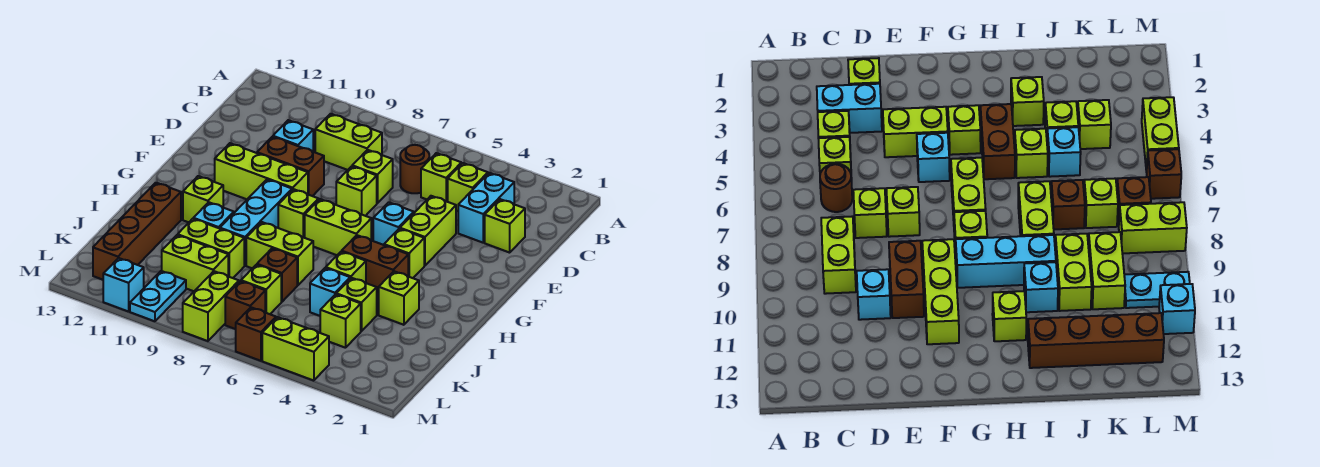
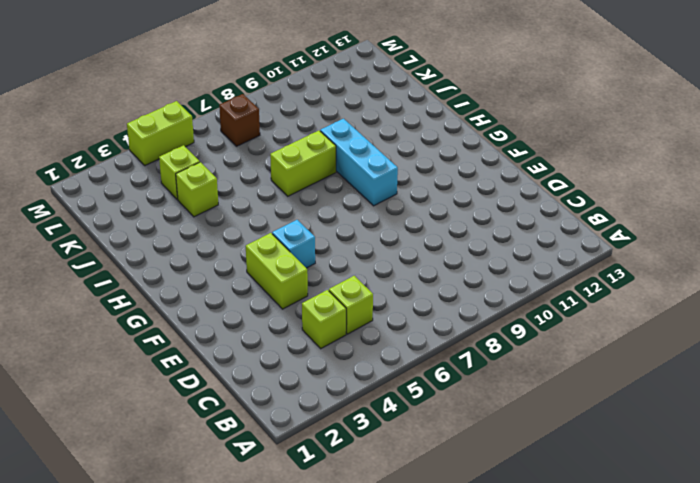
none -> cyan 1x2 brick [458,173,514,243]
none -> brown 1x1 round brick [400,145,429,193]
none -> lime 1x2 brick [315,114,382,170]
none -> lime 1x1 brick [485,199,525,253]

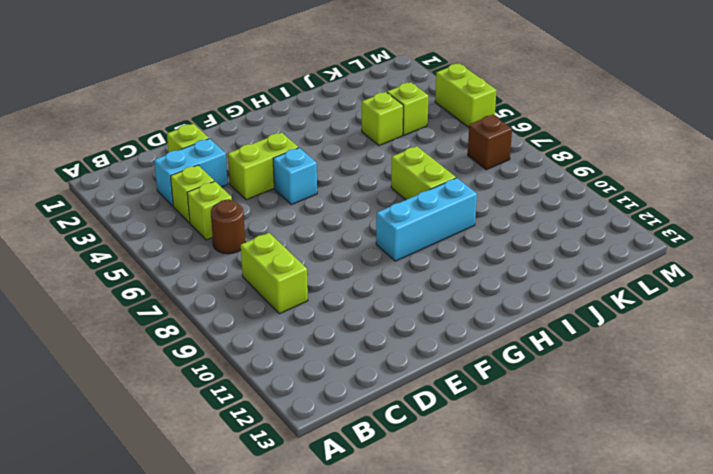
none -> lime 1x1 brick [352,150,393,203]
none -> cyan 1x1 brick [273,120,313,152]
none -> lime 1x1 brick [336,166,377,216]
none -> brown 1x2 brick [257,137,324,196]

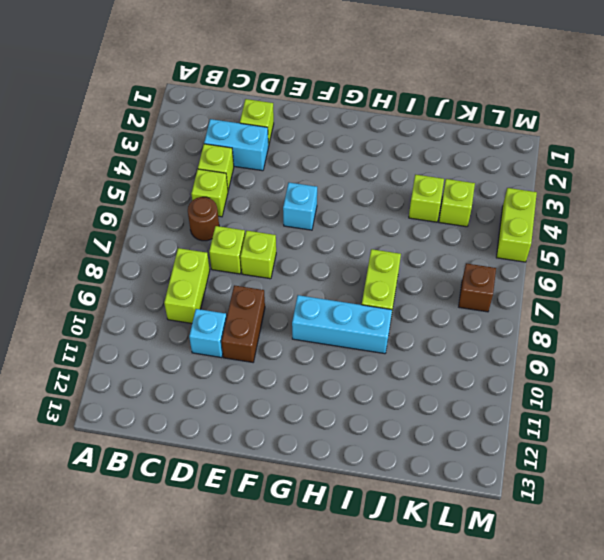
none -> lime 1x2 brick [400,196,456,266]
none -> lime 1x3 brick [215,143,308,199]
none -> lime 1x1 brick [384,229,424,278]
none -> lime 1x2 brick [305,199,371,255]

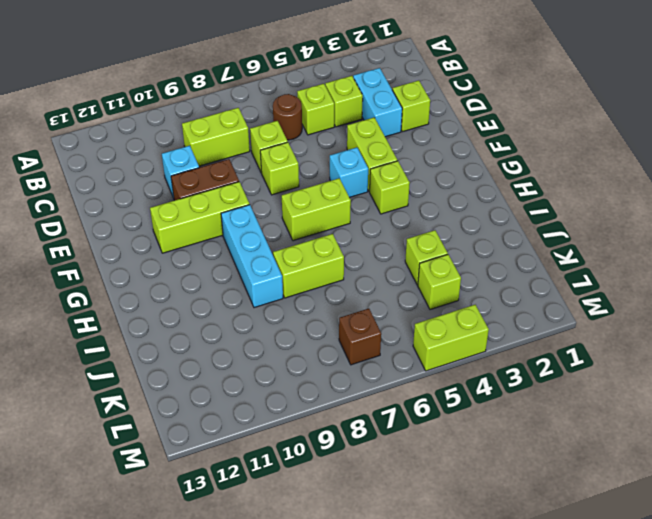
none -> lime 1x1 brick [278,189,319,238]
none -> brown 1x2 brick [342,235,408,293]
none -> lime 1x1 brick [183,176,223,222]
none -> lime 1x1 brick [379,271,419,325]

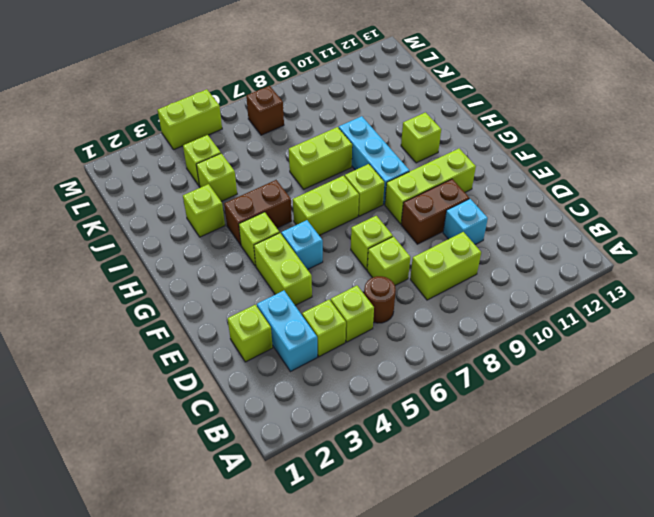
none -> lime 1x1 brick [326,252,366,283]
none -> cyan 1x1 brick [193,202,234,229]
none -> brown 1x4 brick [93,183,181,280]
none -> cyan 1x1 brick [310,268,350,316]

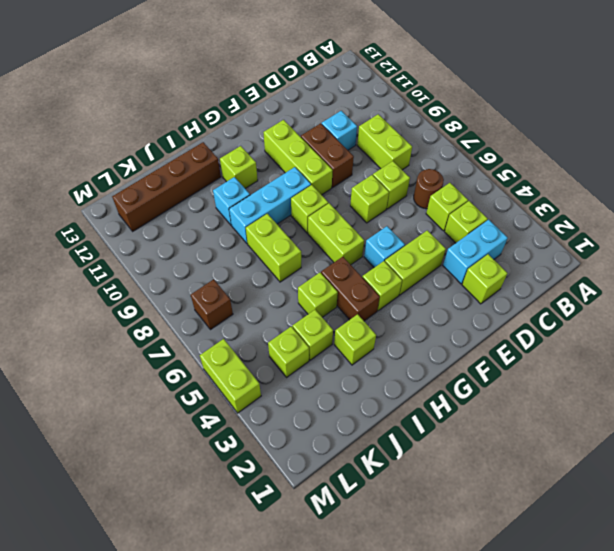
none -> cyan 1x1 brick [310,268,350,316]
none -> brown 1x1 brick [257,248,297,302]
none -> lime 1x2 brick [178,219,244,278]
none -> lime 1x1 brick [241,265,281,314]

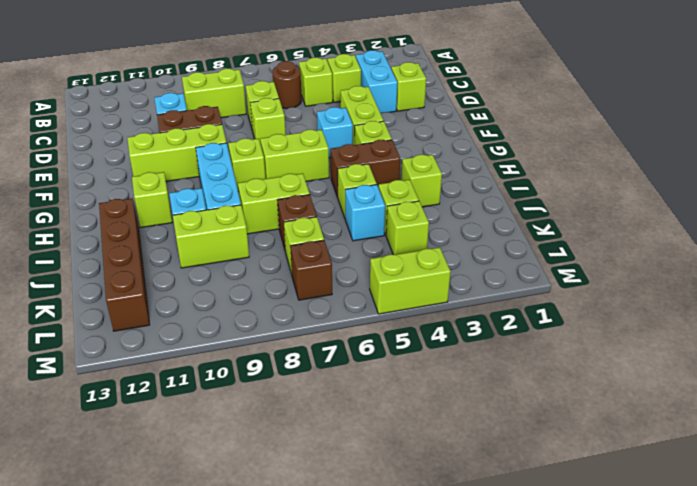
none -> lime 1x2 brick [162,235,228,291]
none -> lime 1x2 brick [183,271,239,341]
none -> cyan 1x2 plate [130,271,186,321]
none -> brown 1x1 brick [235,307,276,361]

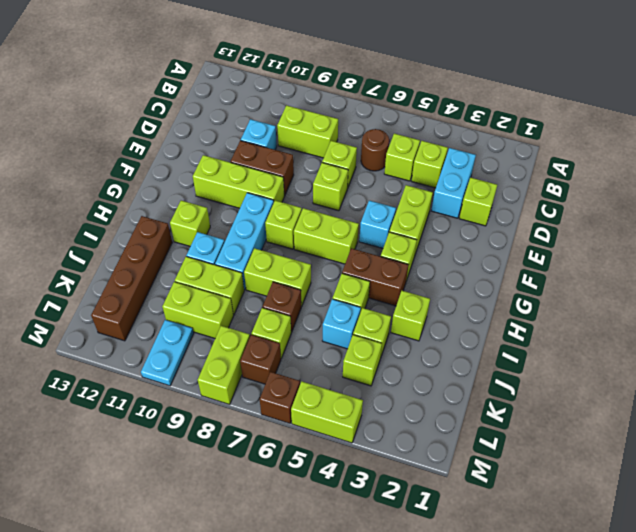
none -> cyan 1x1 brick [103,258,144,312]

